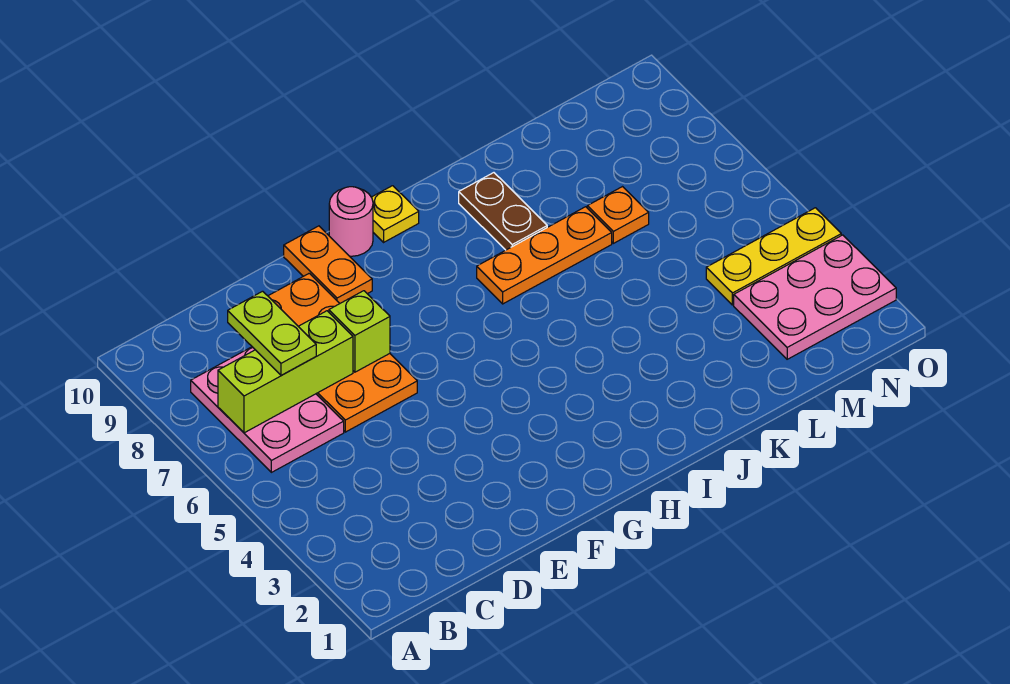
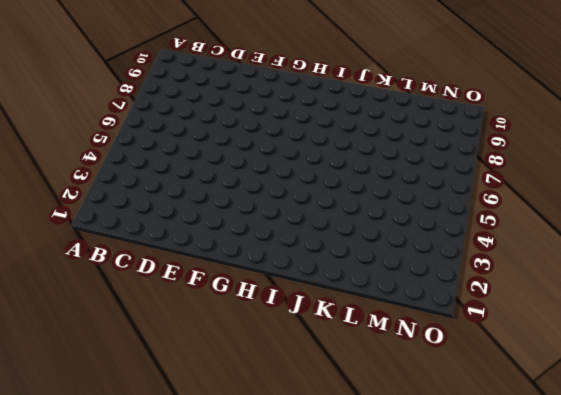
none -> pink 2x3 plate [191,347,344,472]
none -> orange 2x4 plate [268,273,417,432]
none -> orange 1x2 plate [284,226,372,303]

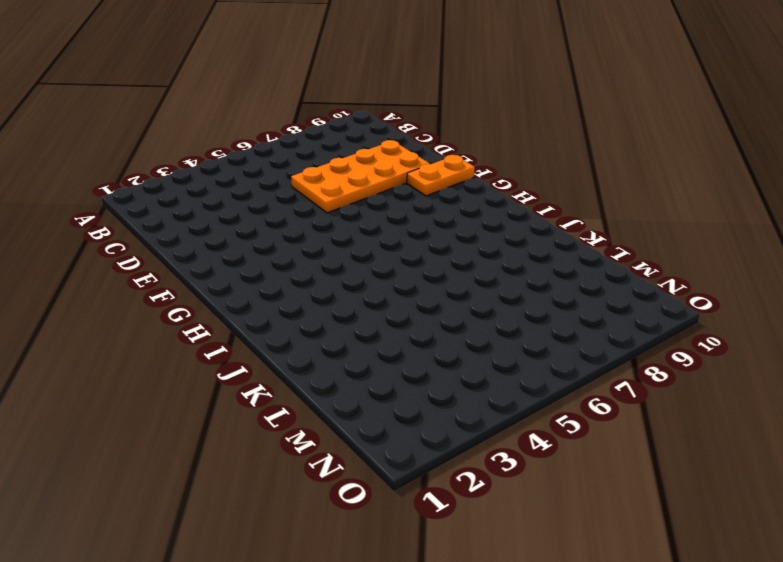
none -> pink 2x3 plate [191,347,344,472]
none -> pink 1x1 round brick [329,187,373,256]
none -> yellow 1x1 plate [371,186,419,242]

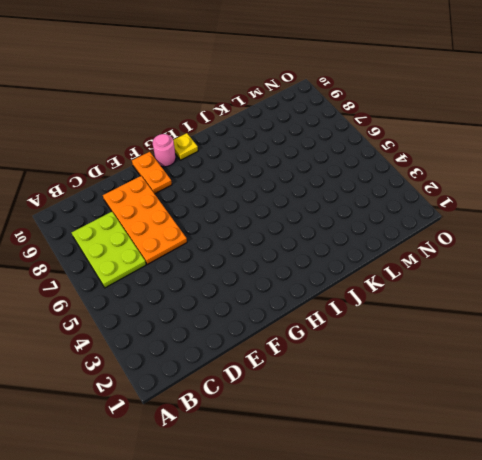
lime 2x3 plate [72,212,146,288] -> pink 2x3 plate [191,347,344,472]
none -> orange 1x3 plate [477,207,612,304]
none -> brown 1x2 plate [459,173,547,250]
none -> orange 1x1 plate [587,187,649,243]

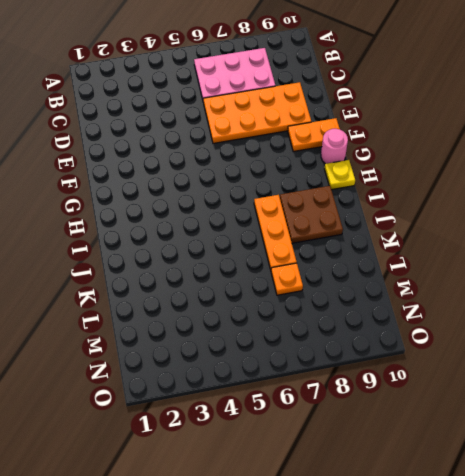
brown 2x2 plate [280,186,343,243] -> brown 1x2 plate [459,173,547,250]
none -> pink 2x3 plate [734,235,896,359]
none -> yellow 1x3 plate [706,208,841,305]
none -> lime 1x3 brick [218,311,353,433]

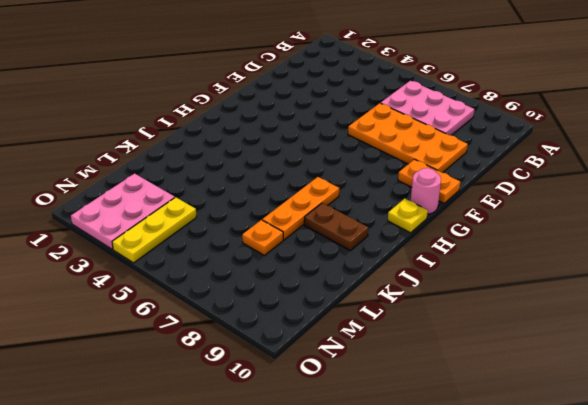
none -> lime 1x3 brick [218,311,353,433]
none -> lime 1x1 brick [329,291,390,372]
none -> lime 1x2 plate [228,291,316,375]

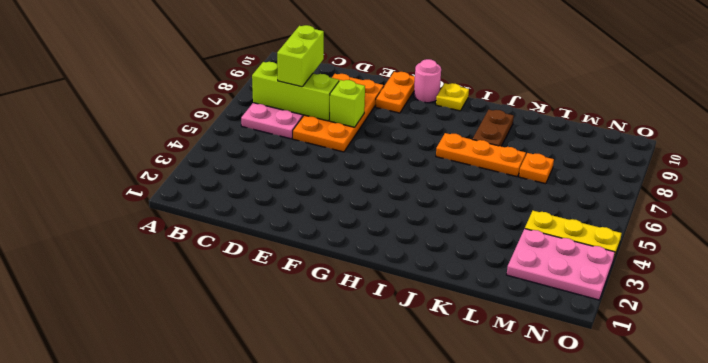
lime 1x2 brick [277,25,324,87] -> lime 1x2 plate [228,291,316,375]

